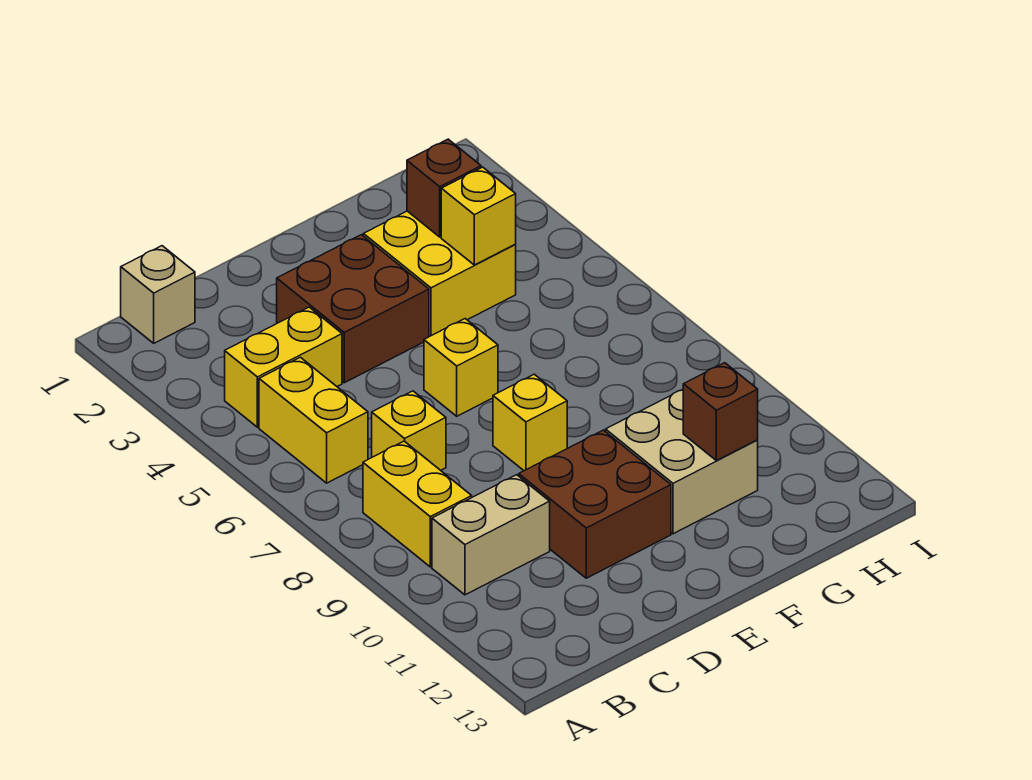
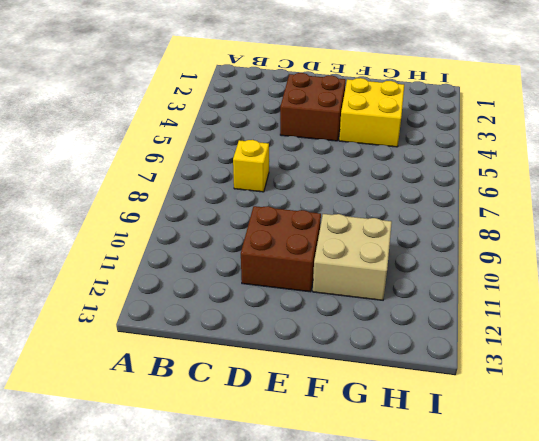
none -> tan 1x1 brick [121,246,195,343]
none -> yellow 1x2 brick [225,307,342,427]
none -> yellow 1x2 brick [259,357,368,483]

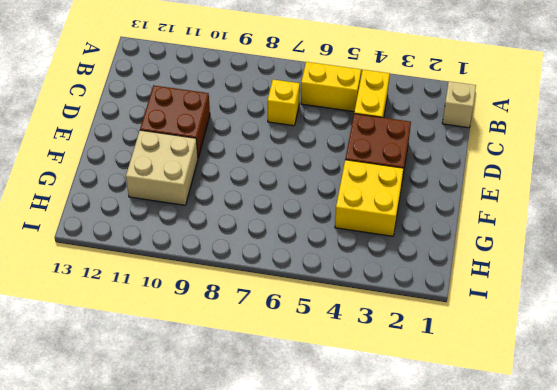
none -> yellow 1x2 brick [363,441,472,567]
none -> tan 1x2 brick [432,475,550,595]
none -> yellow 1x1 brick [424,319,498,416]

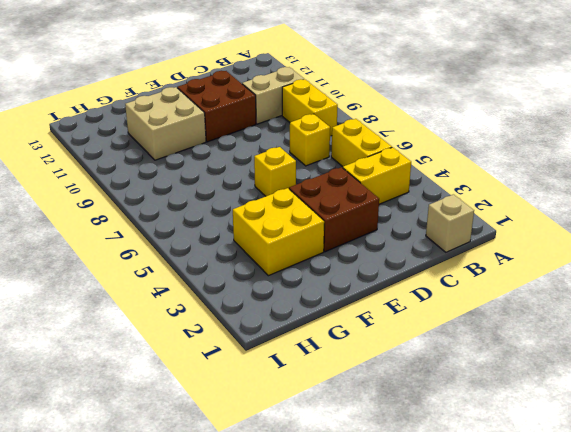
none -> yellow 1x1 brick [493,374,567,471]
none -> brown 1x1 brick [407,139,481,237]
none -> yellow 1x1 brick [441,167,516,265]

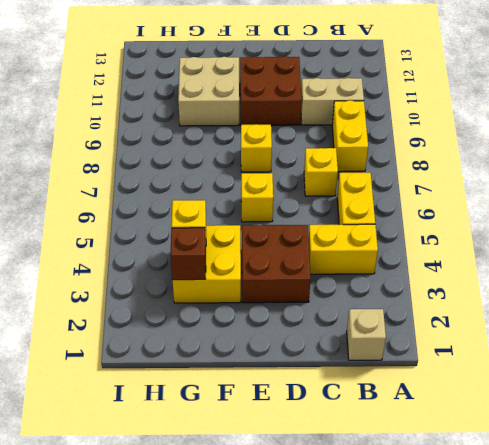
none -> brown 1x1 brick [683,363,758,461]

